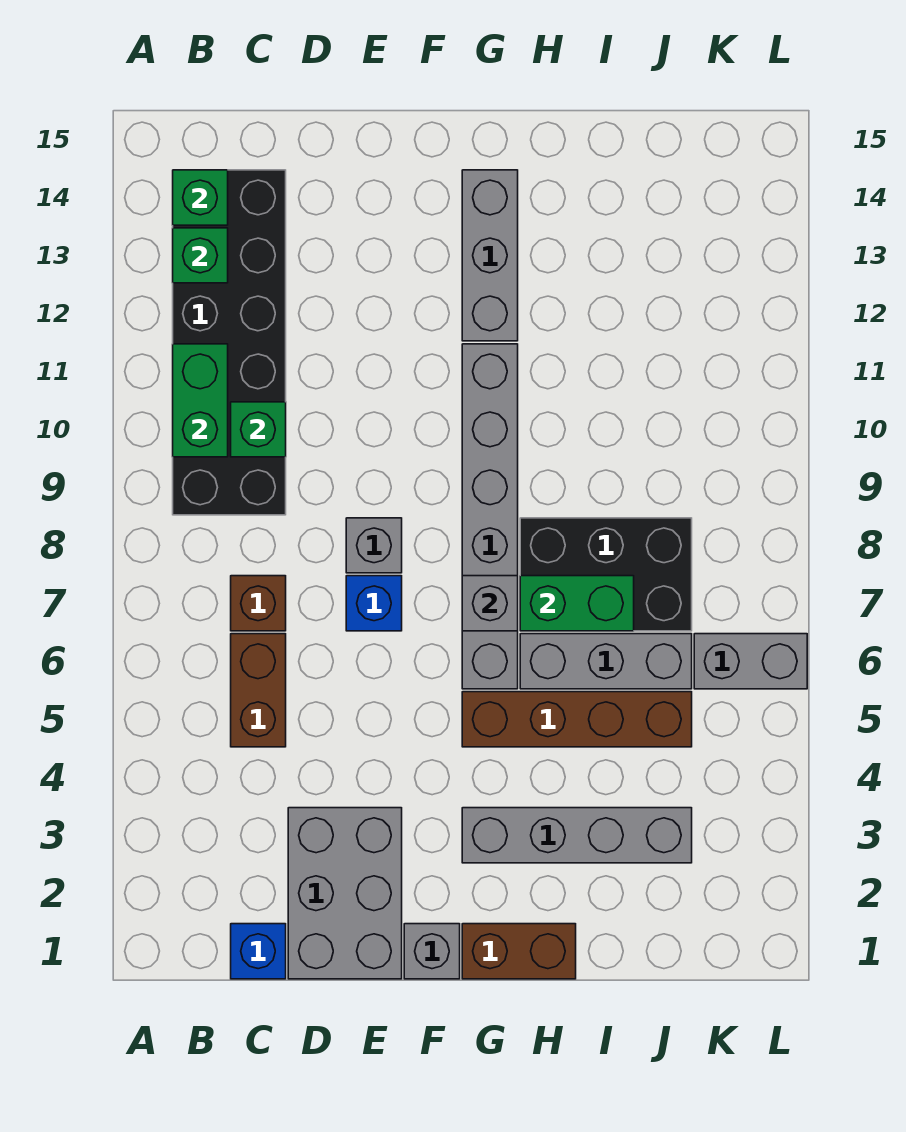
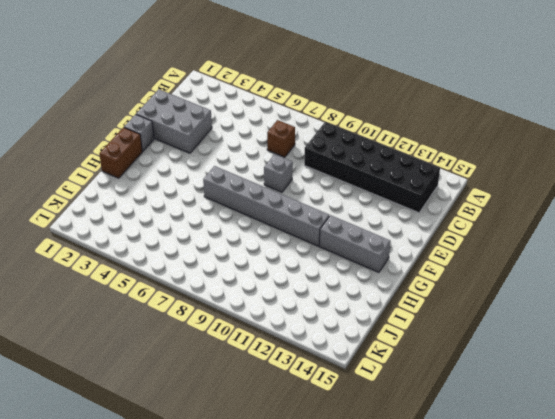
none -> blue 1x1 brick [231,924,286,979]
none -> brown 1x2 brick [231,634,286,747]
none -> blue 1x1 brick [346,576,402,631]

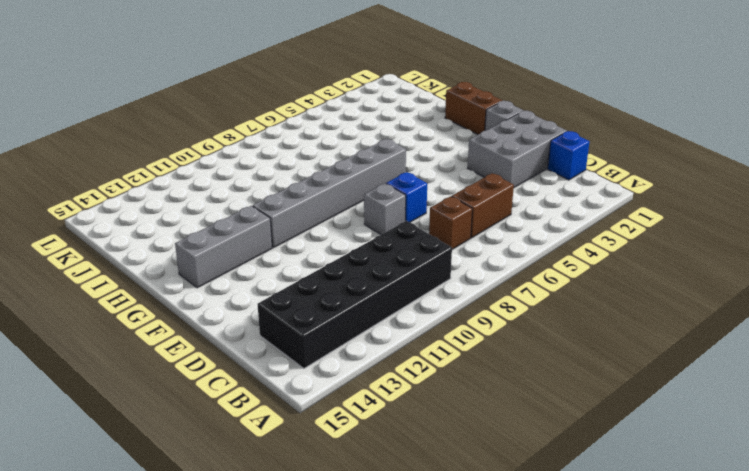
none -> grey 1x4 brick [462,808,692,863]
none -> brown 1x4 brick [462,692,692,747]
none -> grey 1x3 brick [520,634,692,689]

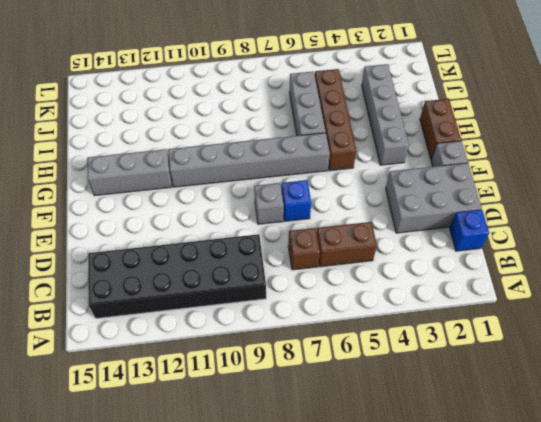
none -> black 2x3 brick [520,518,692,631]
none -> grey 1x2 brick [694,634,807,689]
none -> green 1x2 brick [173,344,228,457]

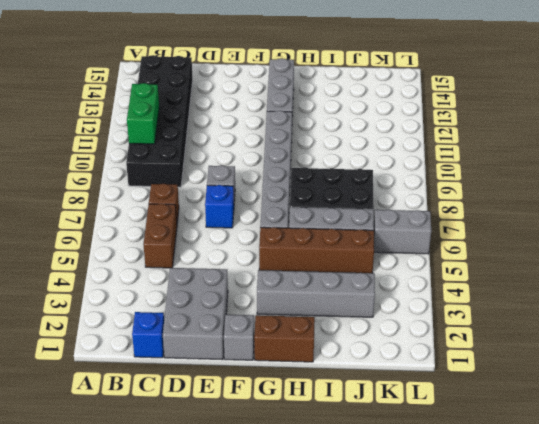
none -> green 1x1 brick [173,228,228,283]
none -> green 1x1 brick [173,170,228,225]
none -> green 1x1 brick [231,402,286,457]

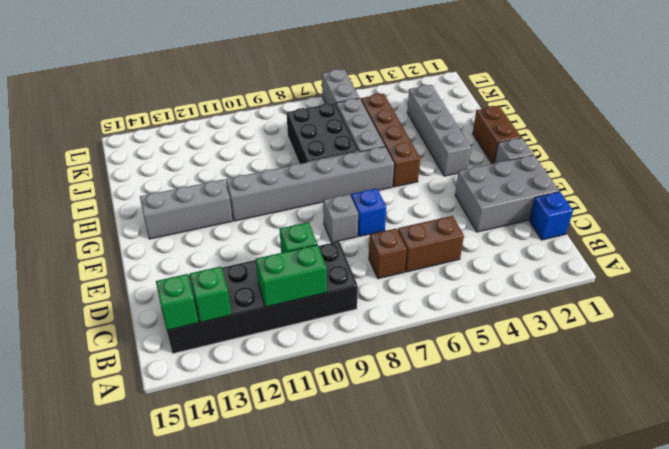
none -> grey 1x1 brick [462,576,518,631]
none -> green 1x2 brick [520,576,634,631]

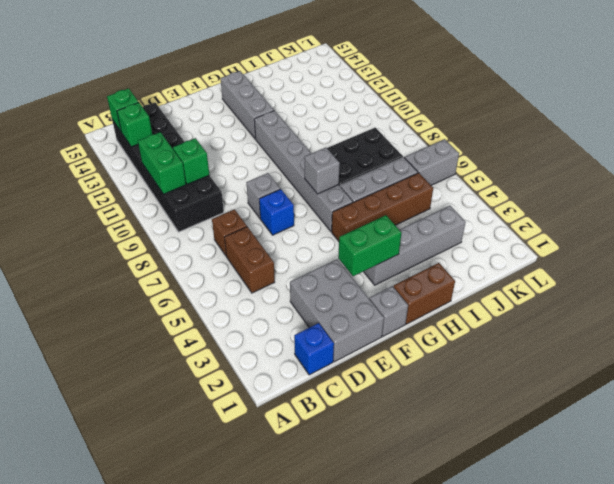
green 1x2 brick [338,215,401,276] -> green 1x2 brick moved to [520,576,634,631]

